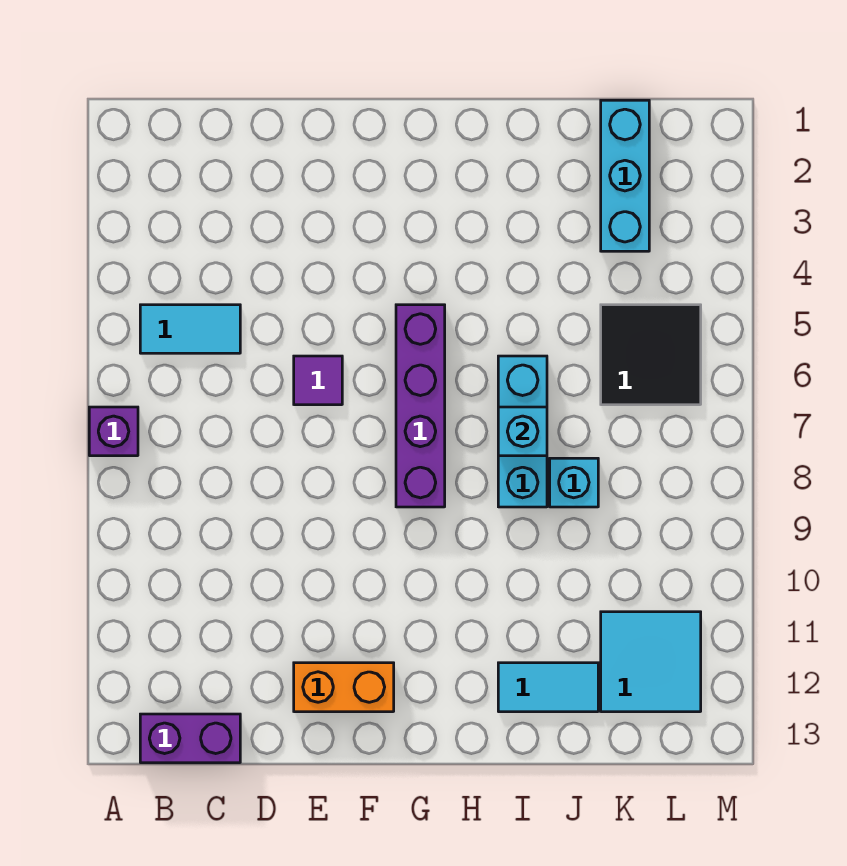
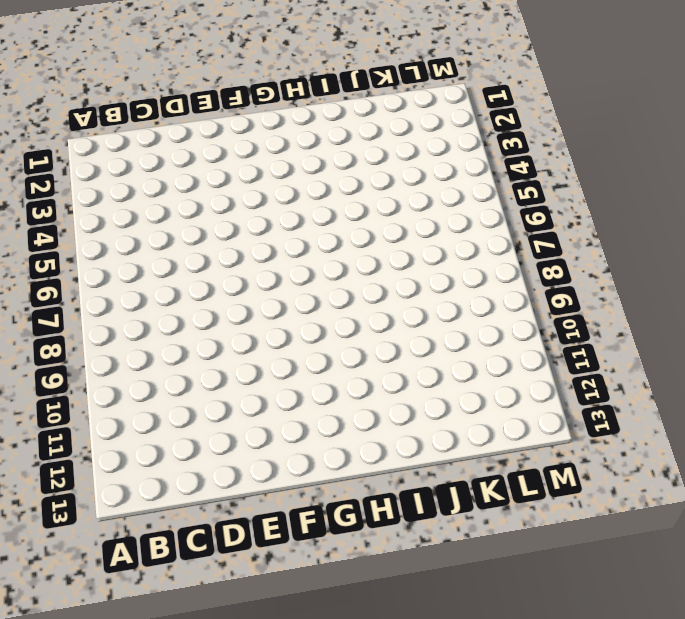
none -> purple 1x1 brick [89,407,138,456]
none -> cyan 1x2 tile [140,305,240,353]
none -> purple 1x2 brick [140,714,240,763]

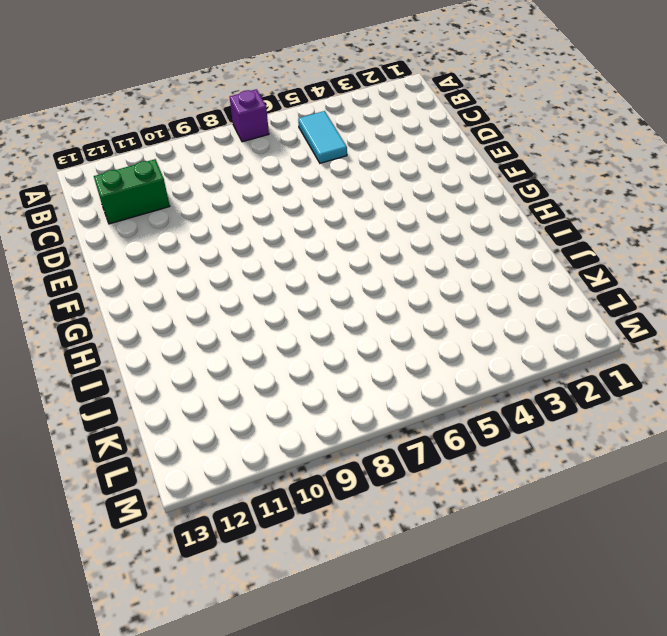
green 1x2 brick [94,159,170,224] -> none
none -> purple 1x2 brick [140,714,240,763]
none -> purple 1x1 tile [294,356,342,405]
none -> orange 1x2 brick [294,663,394,712]

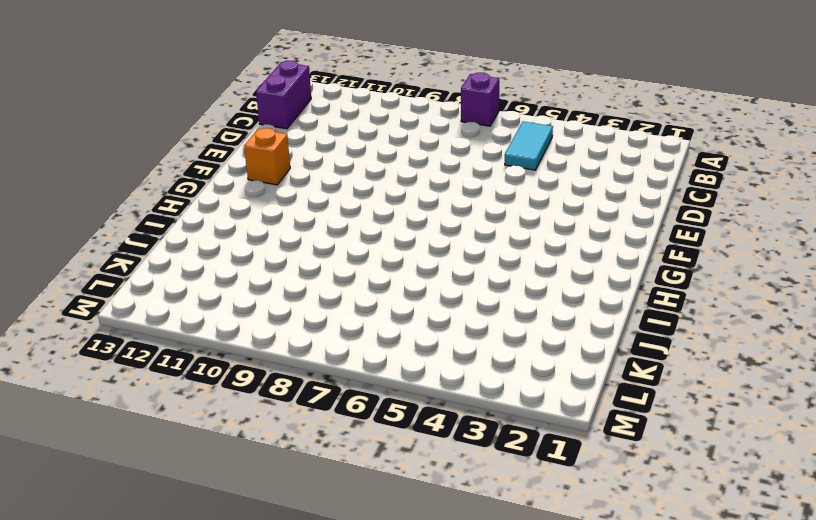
orange 1x1 brick [244,128,290,185] -> orange 1x2 brick [294,663,394,712]
none -> purple 1x1 tile [294,356,342,405]
none -> purple 1x4 brick [396,305,445,507]
none -> cyan 1x3 brick [498,356,547,507]

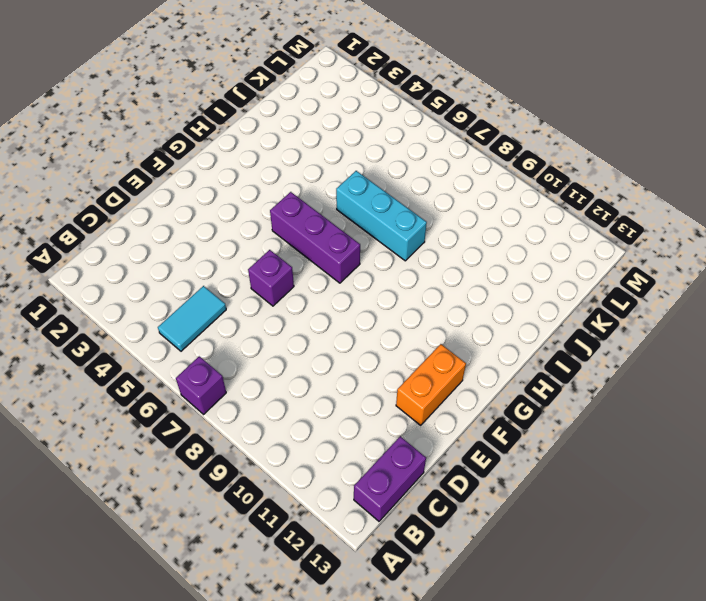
purple 1x1 brick [248,250,294,306] -> purple 1x1 tile [294,356,342,405]
purple 1x3 brick [270,192,360,283] -> purple 1x4 brick [396,305,445,507]
none -> cyan 1x2 tile [498,663,598,712]
none -> cyan 1x1 brick [550,458,598,507]
none -> cyan 1x3 brick [601,100,649,251]

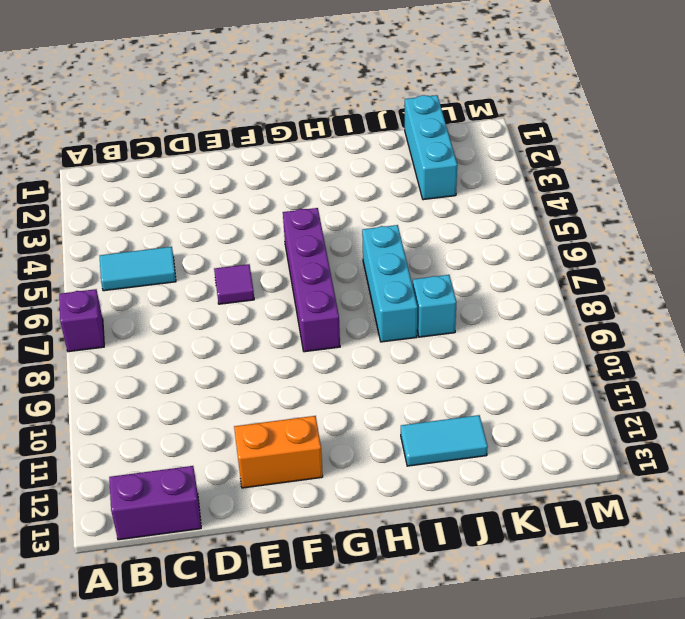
none -> black 2x2 tile [601,305,701,405]
none -> cyan 2x2 tile [601,612,701,712]
none -> cyan 1x1 brick [498,407,547,456]

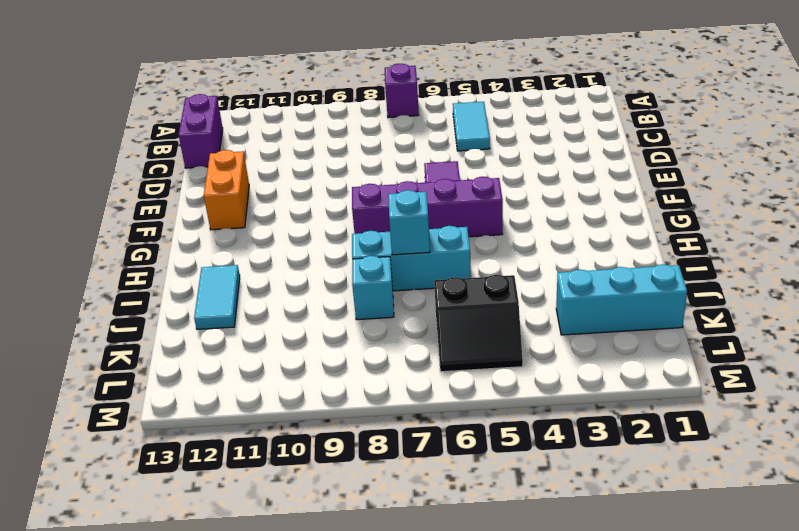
black 2x2 slope [434,275,523,372] -> black 2x2 tile [601,305,701,405]
none -> cyan 2x2 tile [601,612,701,712]

